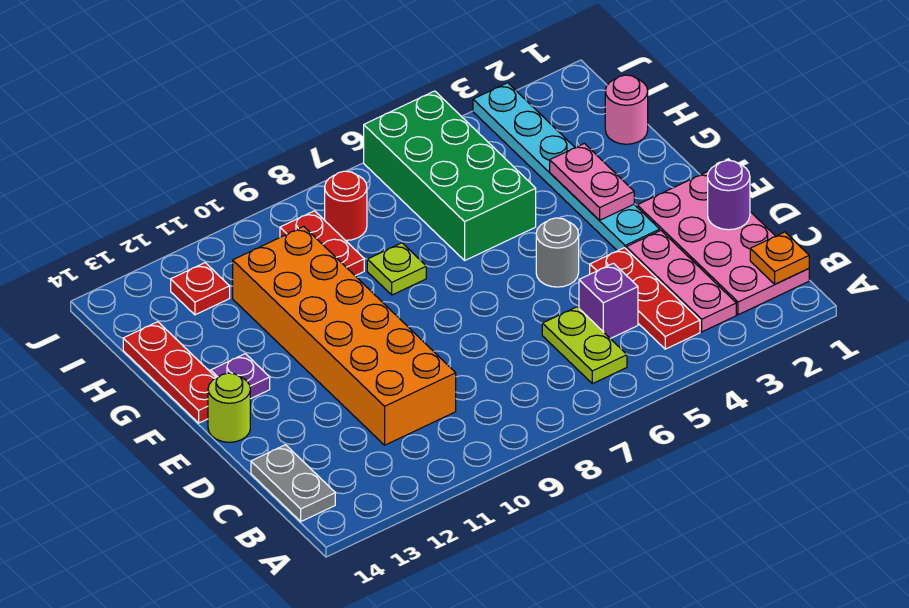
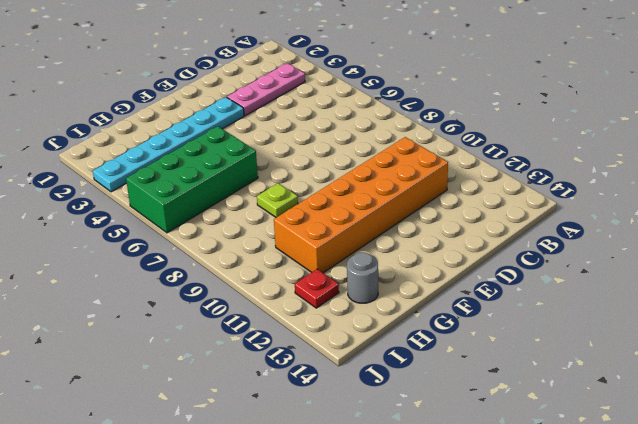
grey 1x1 round brick [347,253,378,303] -> grey 1x1 round brick moved to [536,218,579,287]
none -> pink 2x4 plate [637,171,809,315]
none -> red 1x3 plate [590,248,700,349]
none -> lime 1x2 plate [542,307,627,384]

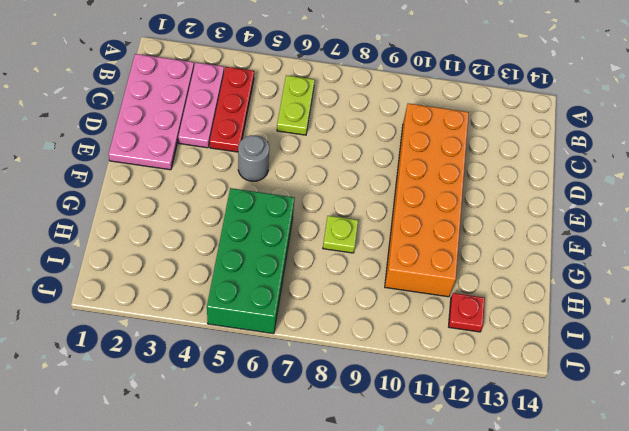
none -> grey 1x2 plate [251,445,335,521]
none -> purple 1x1 brick [579,263,638,339]
none -> cyan 1x6 plate [473,83,660,251]

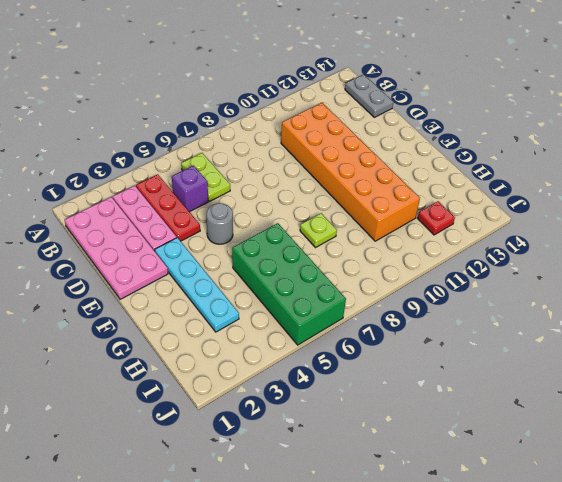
cyan 1x4 plate [155,238,239,332] -> cyan 1x6 plate [473,83,660,251]
none -> lime 1x1 round brick [208,373,250,442]
none -> purple 1x1 plate [211,354,270,399]
none -> red 1x3 plate [123,322,216,423]

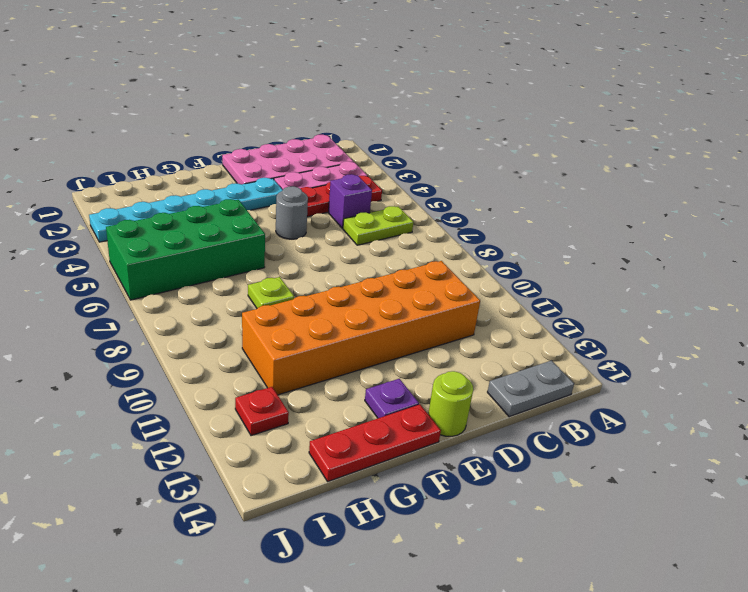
none -> pink 1x1 round brick [605,75,648,144]
none -> red 1x2 plate [280,211,364,276]
none -> red 1x1 round brick [325,171,367,240]

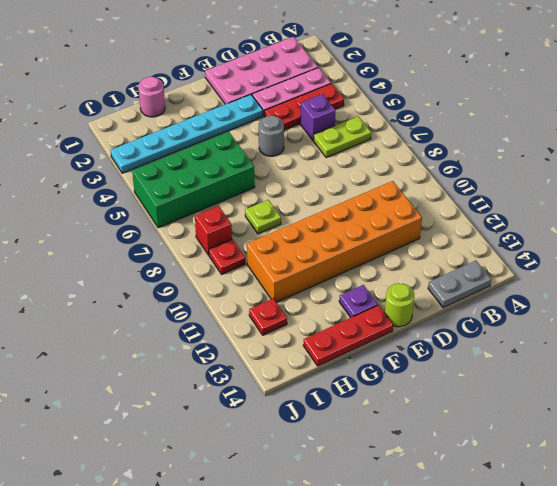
red 1x1 brick [195,206,232,255] -> red 1x1 round brick [325,171,367,240]
red 1x1 plate [209,239,245,274] -> red 1x2 plate [280,211,364,276]
none -> orange 1x1 plate [750,232,809,284]
none -> purple 1x1 round brick [708,160,750,230]
none -> pink 1x2 plate [550,143,634,220]

